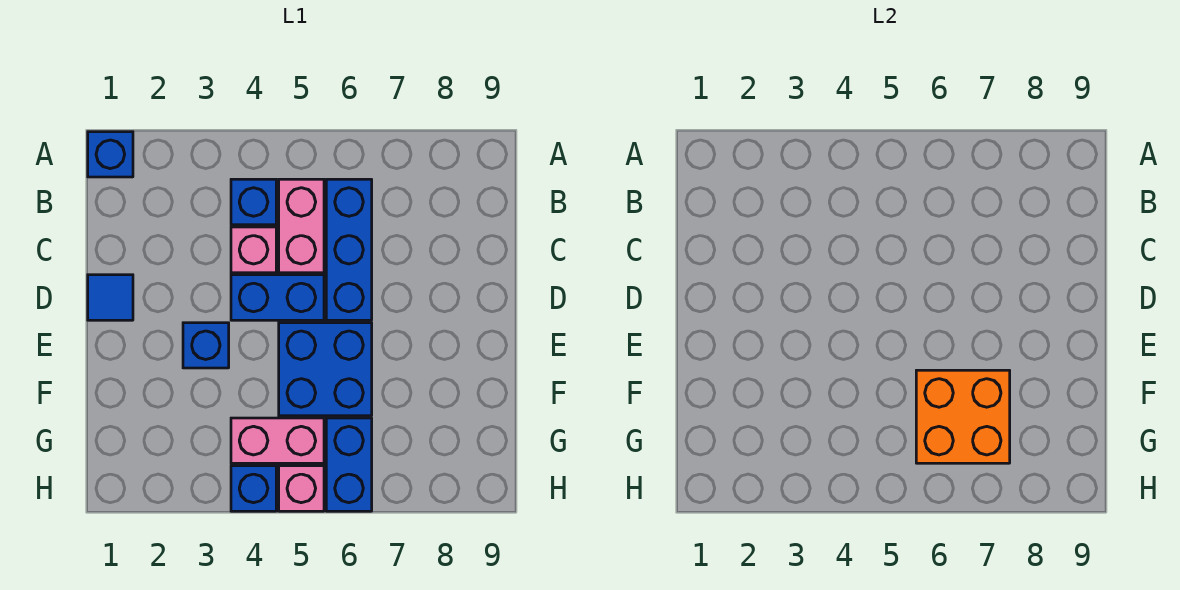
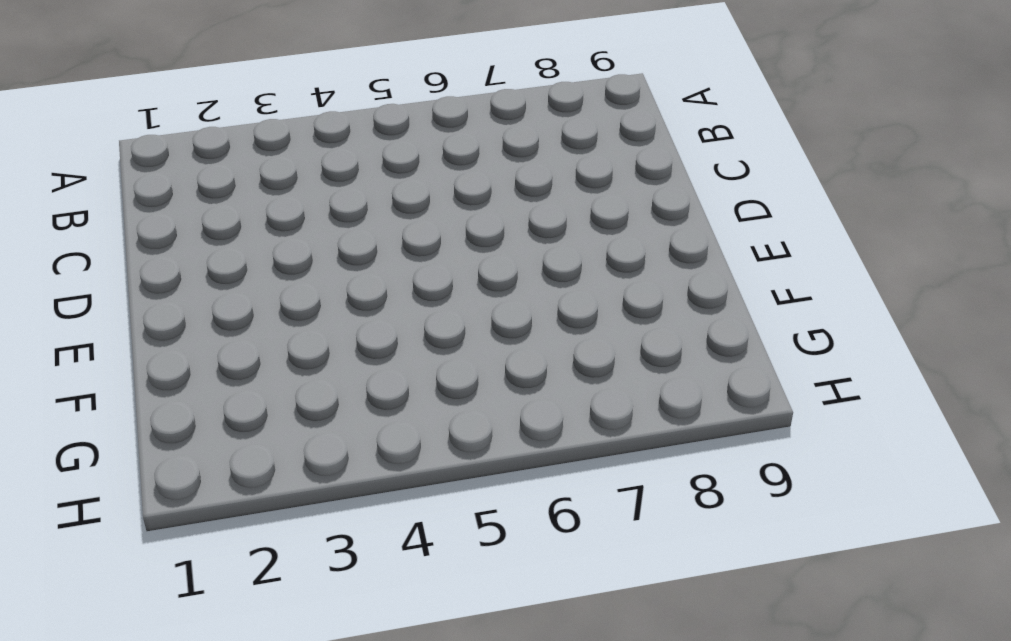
none -> blue 1x1 brick [88,132,133,177]
none -> blue 1x1 brick [231,179,276,225]
none -> pink 1x2 brick [279,179,324,273]

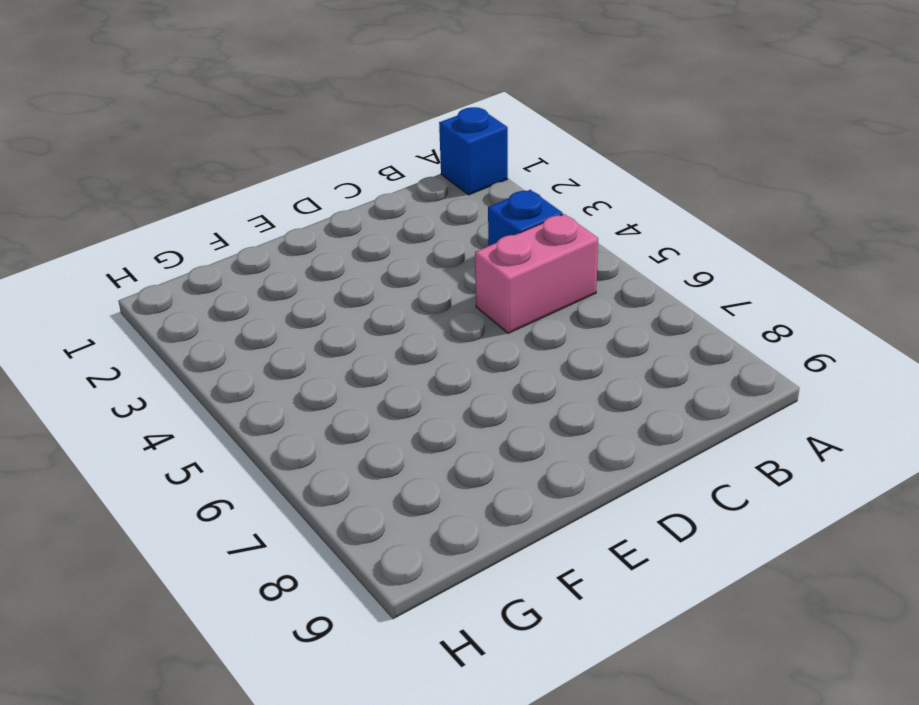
none -> blue 1x3 brick [326,179,372,320]
none -> pink 1x1 brick [231,227,276,273]
none -> blue 1x1 tile [88,275,133,320]

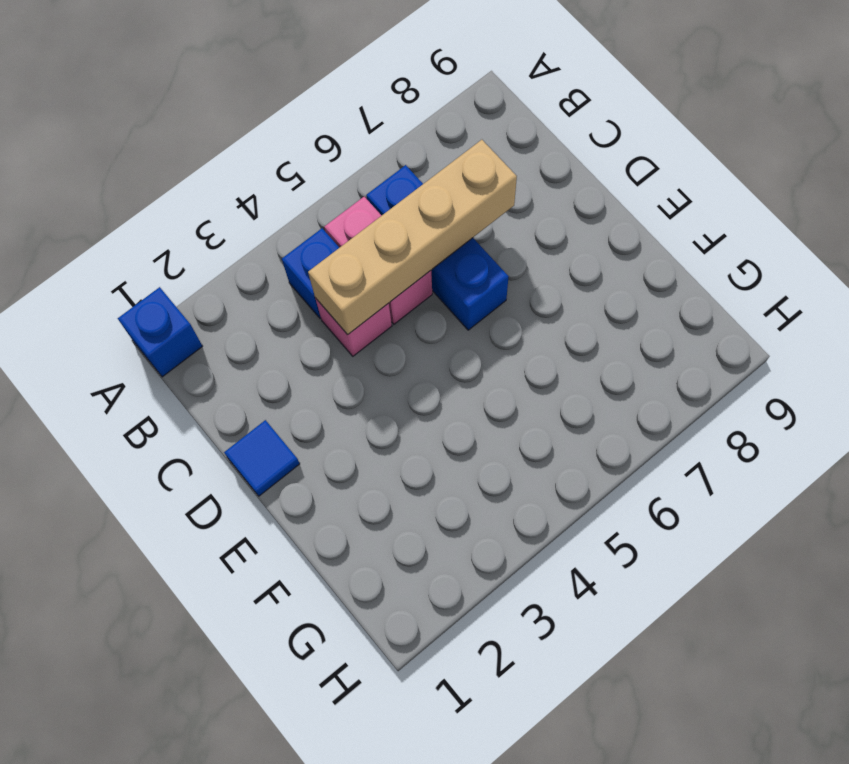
tan 1x4 brick [308,140,517,335] -> none
none -> blue 1x2 brick [231,275,324,320]
none -> blue 1x1 brick [183,323,229,368]
none -> blue 2x2 brick [279,323,372,416]

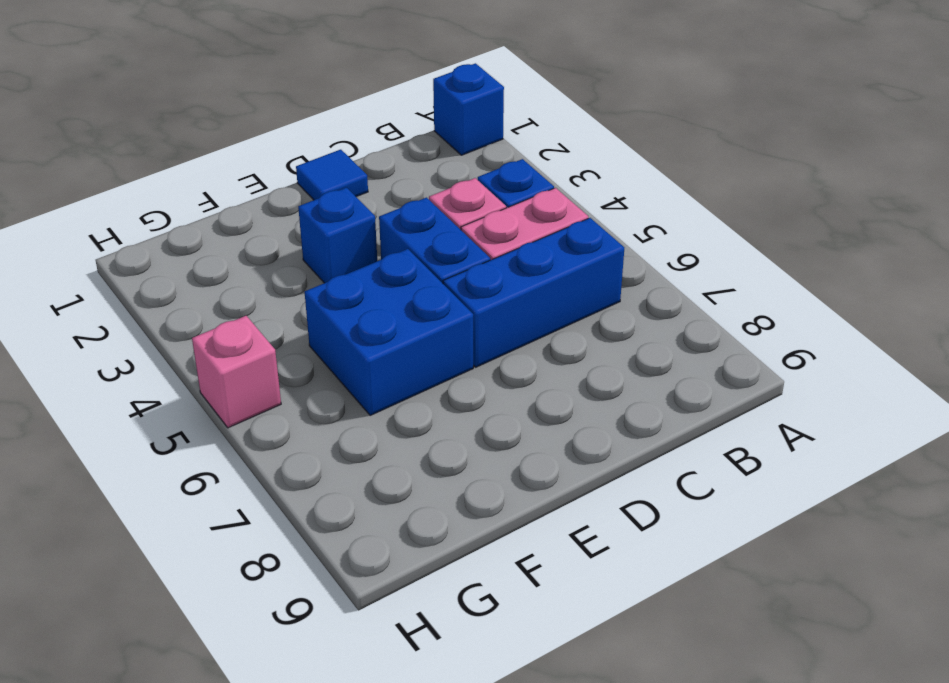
none -> pink 1x2 brick [231,418,324,463]
none -> blue 1x2 brick [326,418,372,511]
none -> blue 1x1 brick [231,466,276,511]

